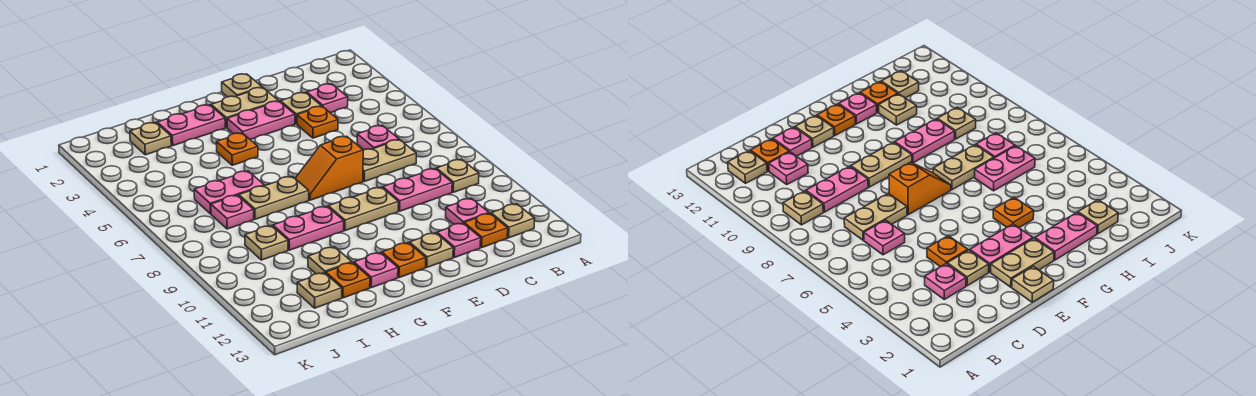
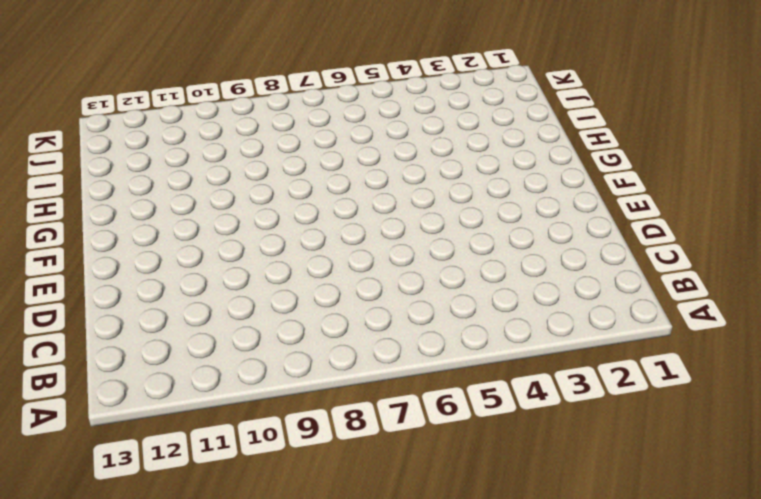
none -> tan 1x1 plate [436,159,479,192]
none -> tan 1x1 plate [491,204,535,238]
none -> pink 1x1 plate [307,84,348,113]
none -> pink 1x1 plate [357,125,399,150]

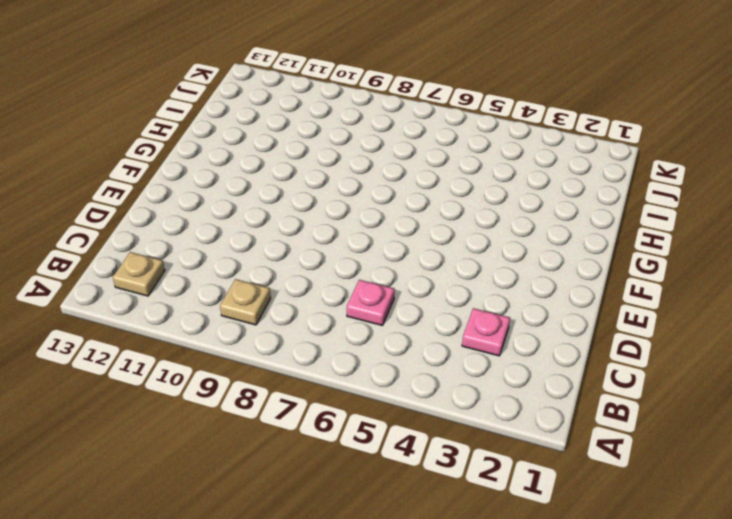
none -> tan 1x2 plate [363,140,416,181]
none -> pink 1x2 plate [383,169,452,211]
none -> pink 1x1 plate [446,198,489,224]
none -> orange 1x1 plate [464,213,508,247]

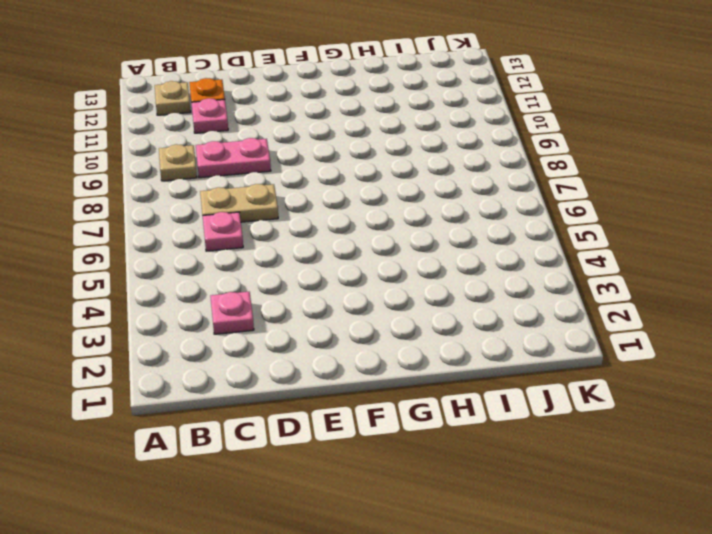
none -> tan 1x1 plate [280,93,321,124]
none -> orange 1x1 plate [297,106,338,138]
none -> pink 1x1 plate [437,223,481,257]
none -> tan 1x1 plate [222,74,262,97]

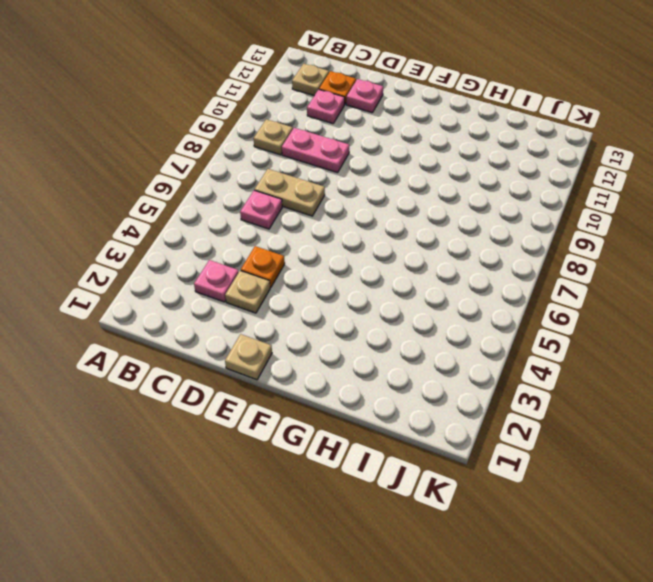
none -> tan 1x2 plate [211,88,278,128]
none -> pink 1x2 plate [227,101,295,140]
none -> orange 1x2 slope [295,136,363,200]
none -> tan 1x2 plate [328,187,398,231]

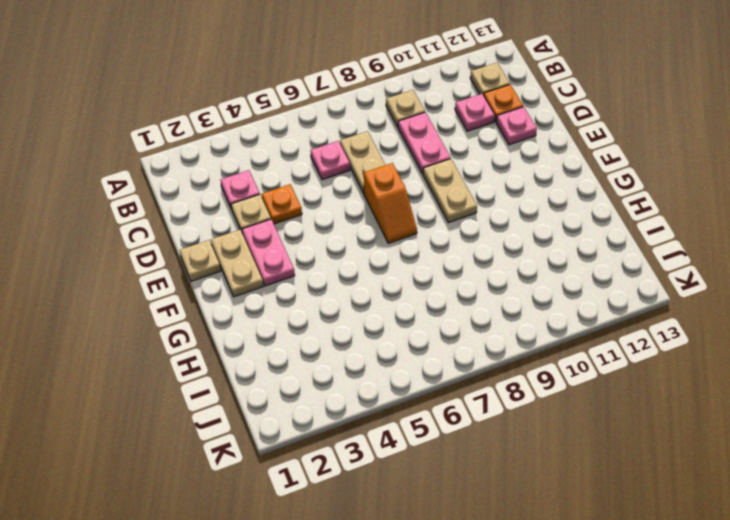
none -> tan 1x1 plate [409,233,453,267]
none -> orange 1x1 plate [382,243,426,278]
none -> pink 1x2 plate [157,105,225,146]
none -> orange 1x1 plate [216,133,258,165]

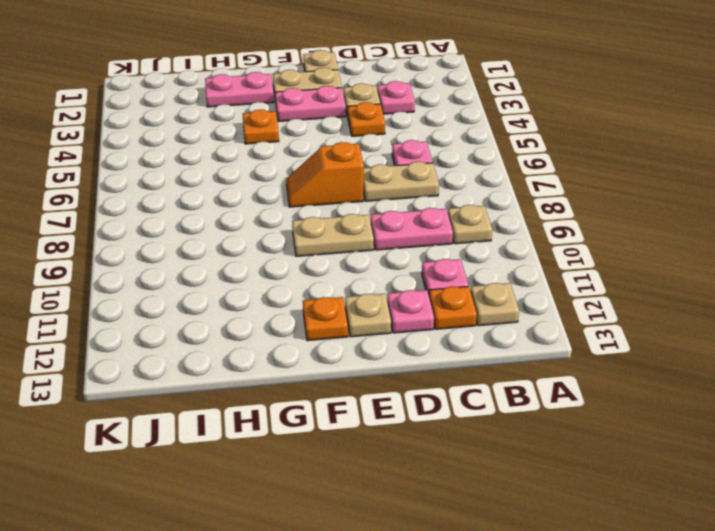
none -> tan 1x2 plate [239,176,309,219]
none -> pink 1x2 plate [273,206,344,250]
none -> pink 1x1 plate [354,253,398,288]
none -> pink 1x2 plate [194,171,264,214]

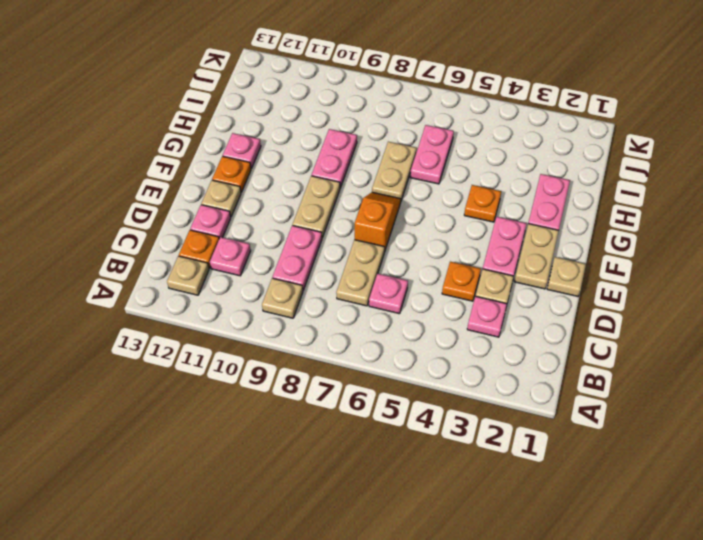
none -> tan 1x1 plate [308,247,352,274]
none -> orange 1x1 plate [326,263,370,298]
none -> tan 1x1 plate [130,123,171,155]
none -> pink 1x1 plate [211,195,254,229]

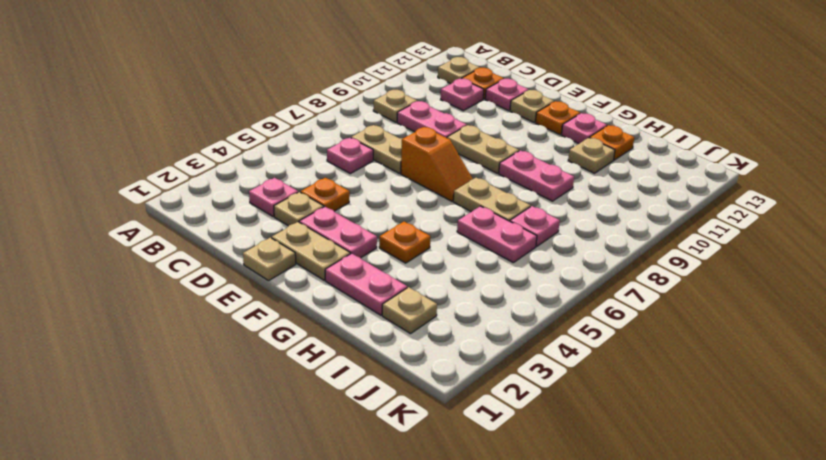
none -> tan 1x1 plate [245,226,288,260]
none -> tan 1x1 plate [297,273,342,308]

